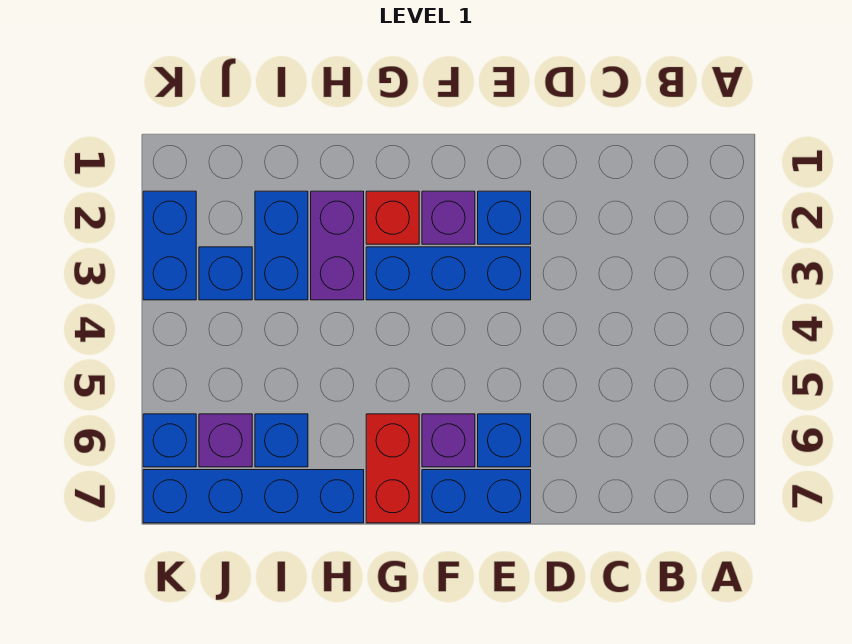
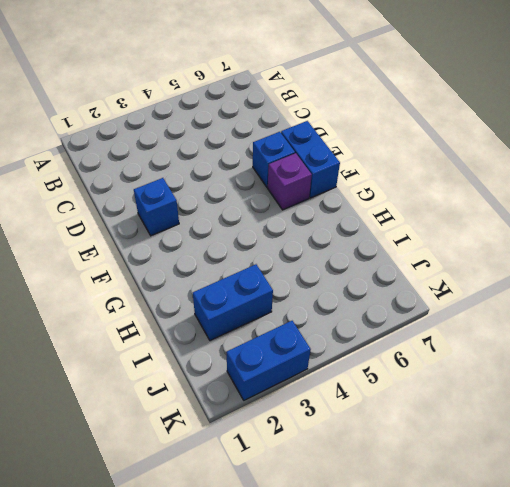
none -> blue 1x3 brick [366,247,531,300]
none -> purple 1x1 brick [422,191,475,244]
none -> red 1x1 brick [366,191,419,244]

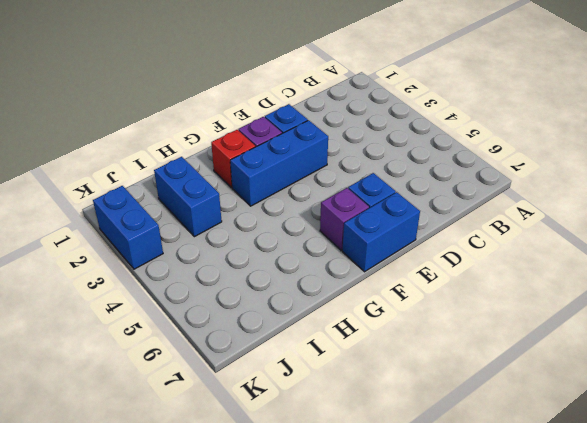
none -> red 1x2 brick [366,414,419,523]
none -> purple 1x2 brick [311,191,364,300]
none -> blue 1x4 brick [143,470,364,523]

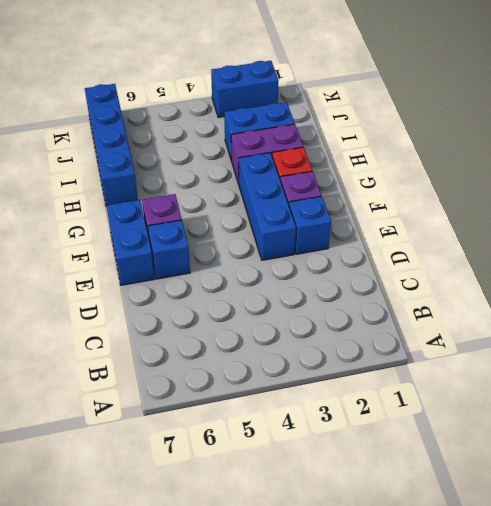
none -> red 1x2 brick [366,414,419,523]
none -> blue 1x1 brick [255,414,308,467]
none -> blue 1x1 brick [199,247,252,300]

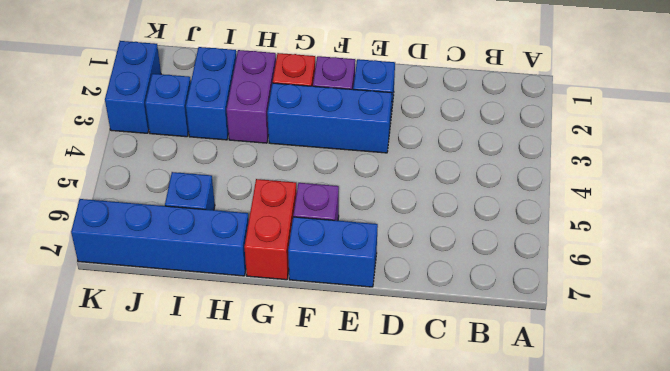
none -> blue 1x1 brick [478,414,531,467]
none -> purple 1x1 brick [199,414,252,467]
none -> blue 1x1 brick [143,414,196,467]

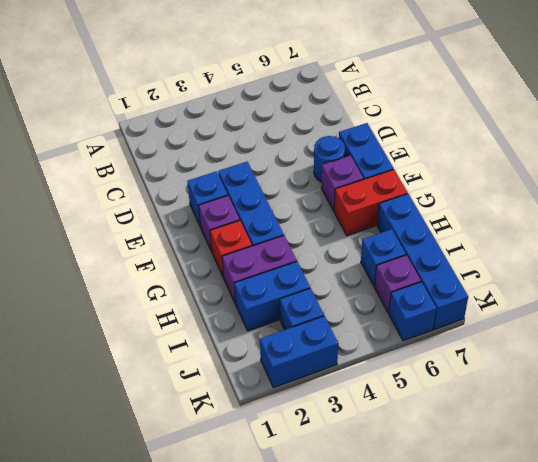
blue 1x1 round brick [314,136,345,182] -> blue 1x1 brick [478,414,531,467]

